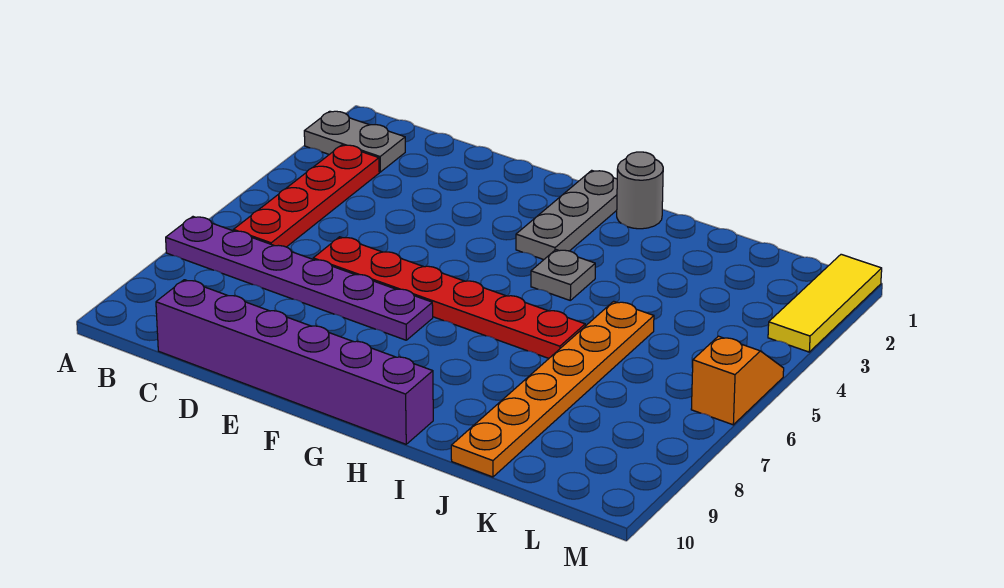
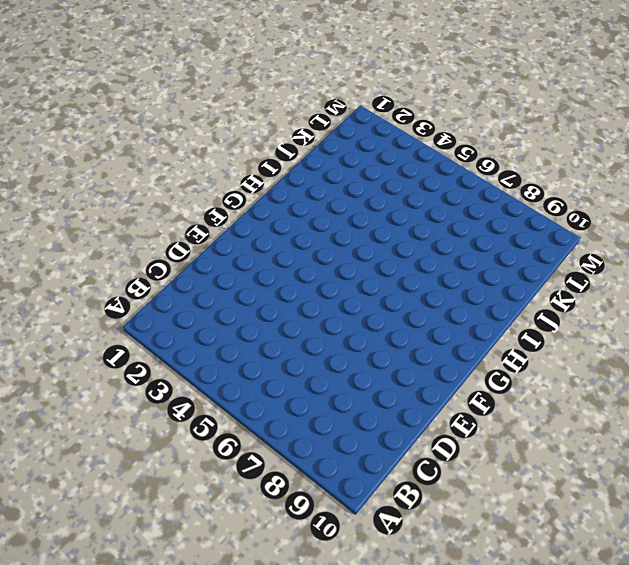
none -> grey 1x2 plate [304,111,405,172]
none -> purple 1x6 plate [166,217,433,340]

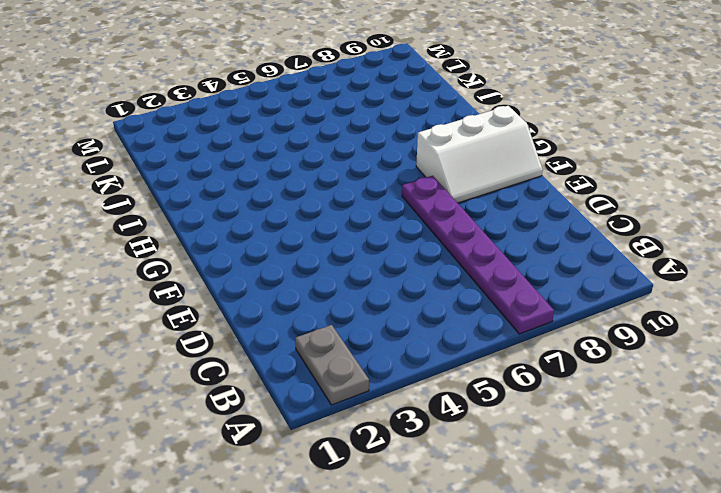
white 2x3 slope [416,106,543,203] -> purple 1x6 brick [156,280,433,444]
none -> red 1x4 plate [234,145,379,247]
none -> red 1x6 plate [313,237,585,358]

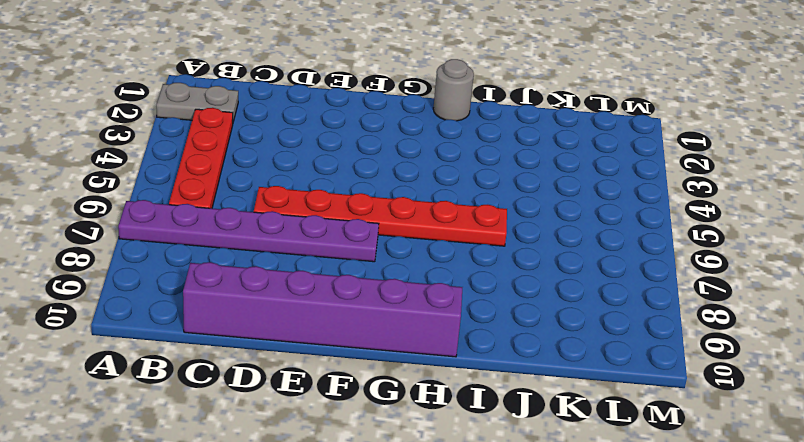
none -> grey 1x3 plate [516,170,617,260]
none -> grey 1x1 plate [531,250,595,300]

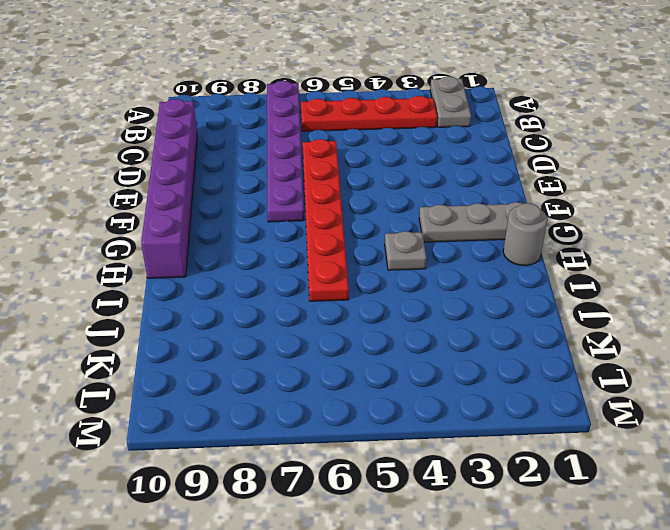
none -> orange 1x6 plate [451,301,654,477]
none -> yellow 1x3 tile [768,254,882,352]

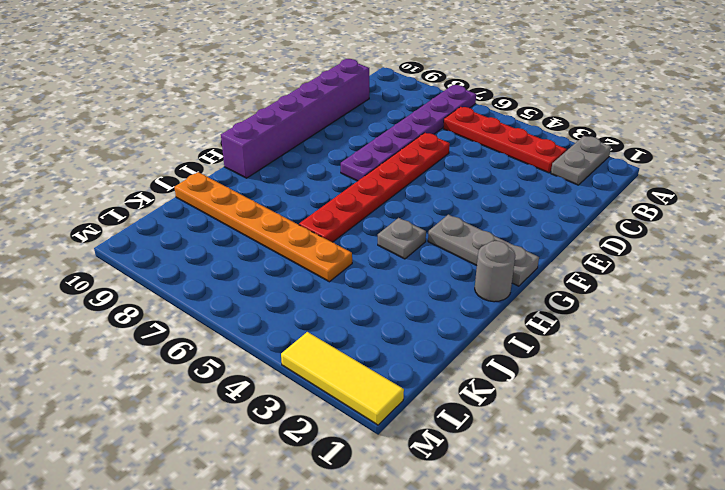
none -> orange 1x2 slope [691,336,784,425]

